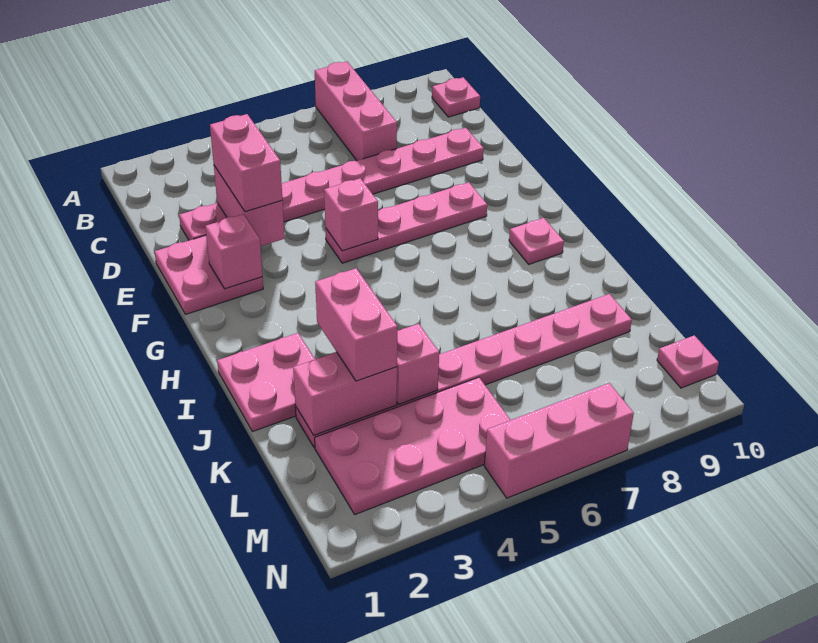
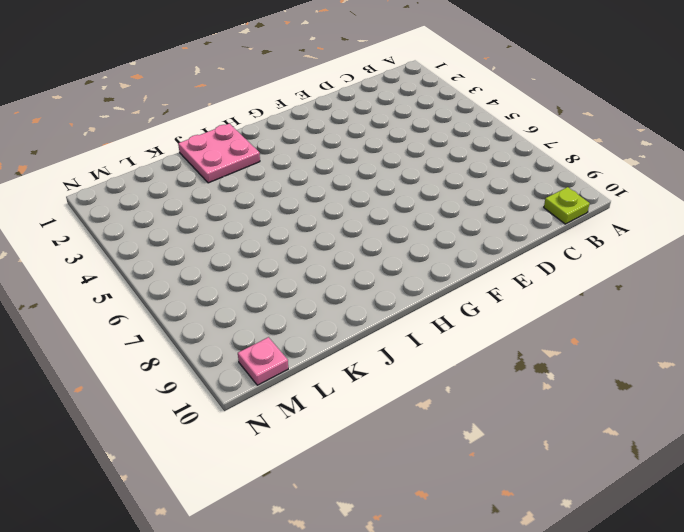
lime 1x1 plate [544,187,590,224] -> pink 1x1 plate [432,77,480,117]
none -> pink 1x3 brick [315,62,397,160]
none -> pink 1x8 plate [179,128,484,240]
none -> pink 2x2 plate [155,235,263,314]

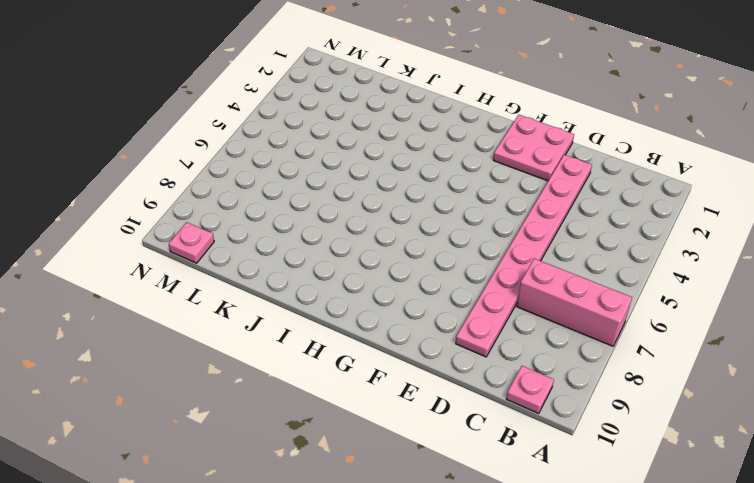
none -> pink 1x4 plate [325,182,487,263]
none -> pink 1x1 plate [509,218,564,264]
none -> pink 2x2 plate [217,333,315,432]

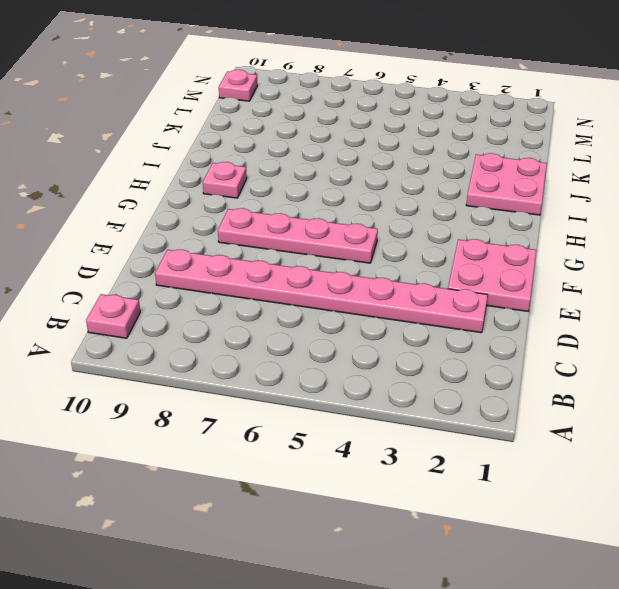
none -> pink 1x3 brick [315,62,397,160]
none -> pink 1x8 plate [295,294,632,448]
none -> pink 2x4 plate [315,377,510,514]

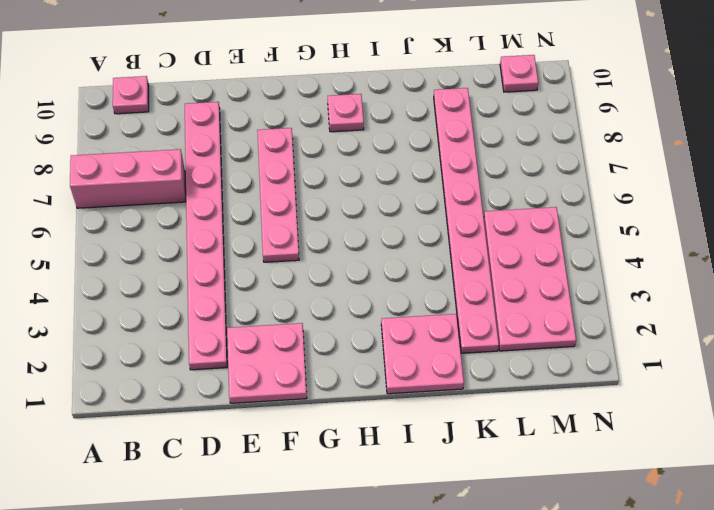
none -> pink 1x3 brick [484,383,634,498]
none -> pink 1x2 brick [214,166,285,246]
none -> pink 1x1 brick [205,214,262,289]

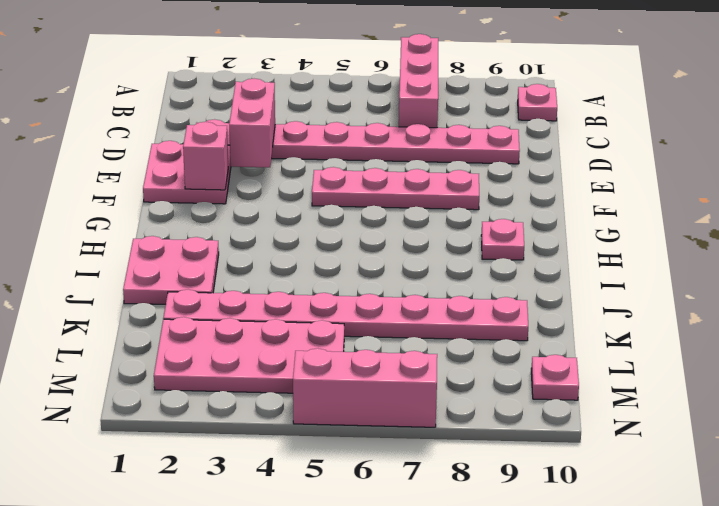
none -> pink 1x1 brick [324,178,378,251]
none -> pink 1x2 brick [293,352,397,435]
none -> pink 1x1 brick [397,324,439,404]

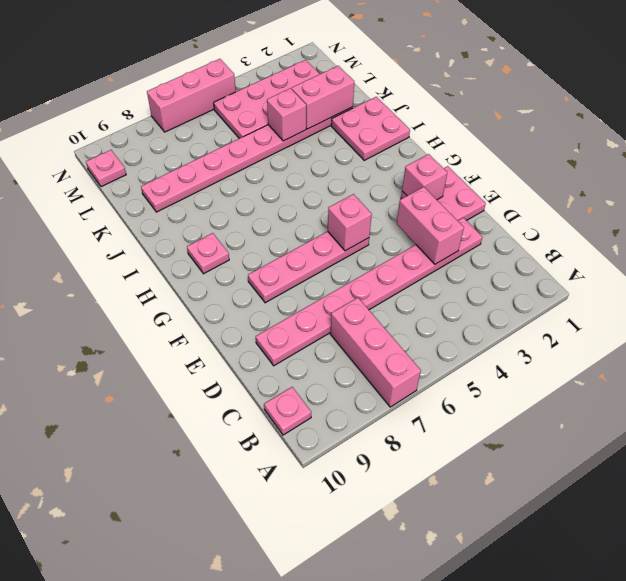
none -> pink 1x2 brick [210,114,282,212]
none -> pink 1x2 brick [315,268,398,381]

